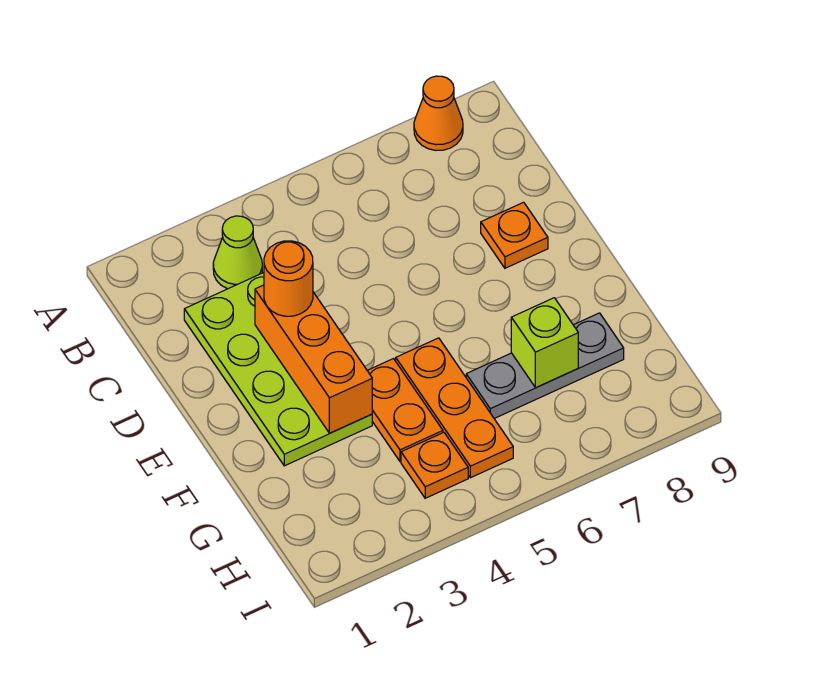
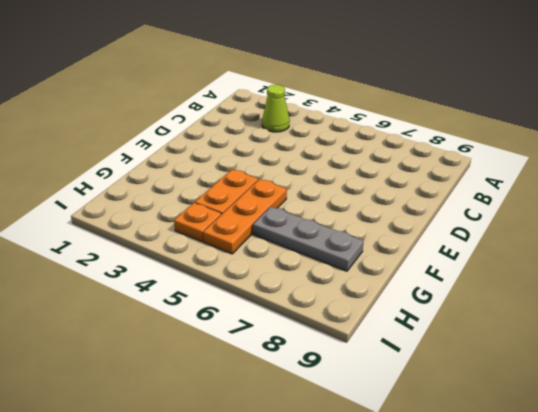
none -> orange 1x1 cone [414,76,463,150]
none -> lime 2x4 plate [184,273,372,466]

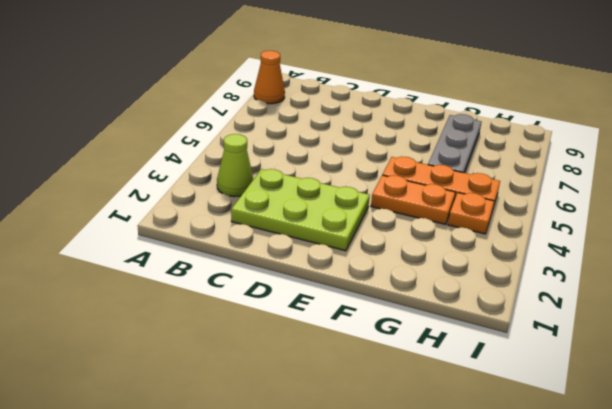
lime 2x3 plate [231,169,370,251] -> lime 2x4 plate [184,273,372,466]
none -> orange 1x1 plate [481,202,548,268]
none -> orange 1x3 brick [255,285,372,433]

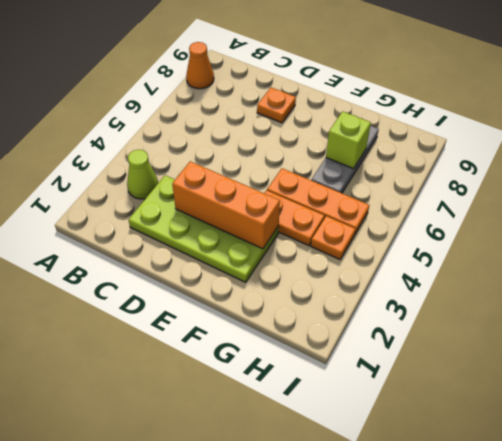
none -> orange 1x1 round brick [264,241,313,316]

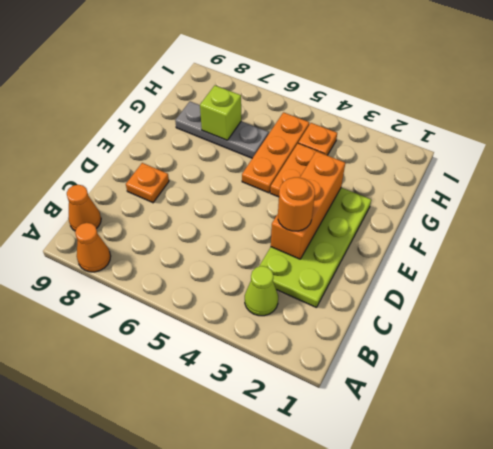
orange 1x1 cone [67,185,101,231] -> none

